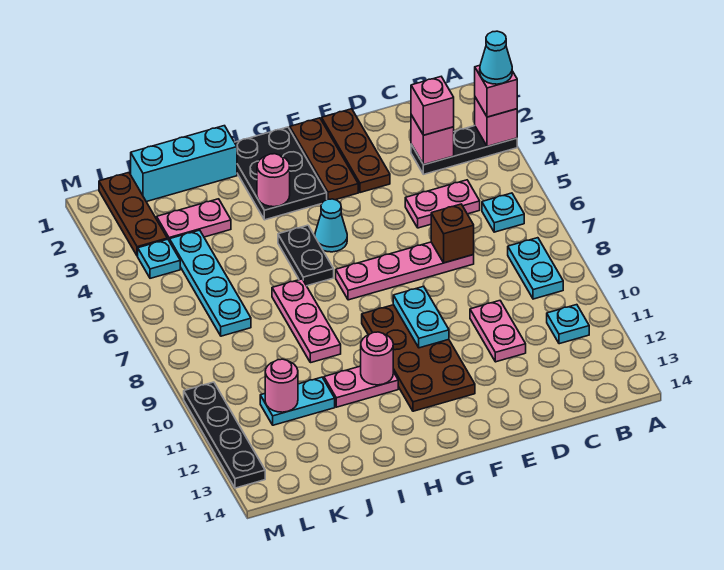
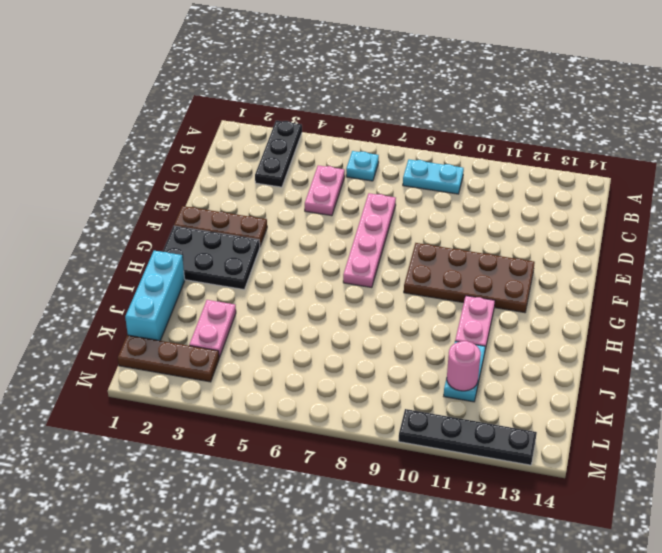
none -> cyan 1x1 plate [547,305,589,344]
none -> pink 1x2 plate [470,301,526,362]
none -> brown 1x3 plate [322,109,390,193]
none -> cyan 1x1 cone [315,199,347,252]

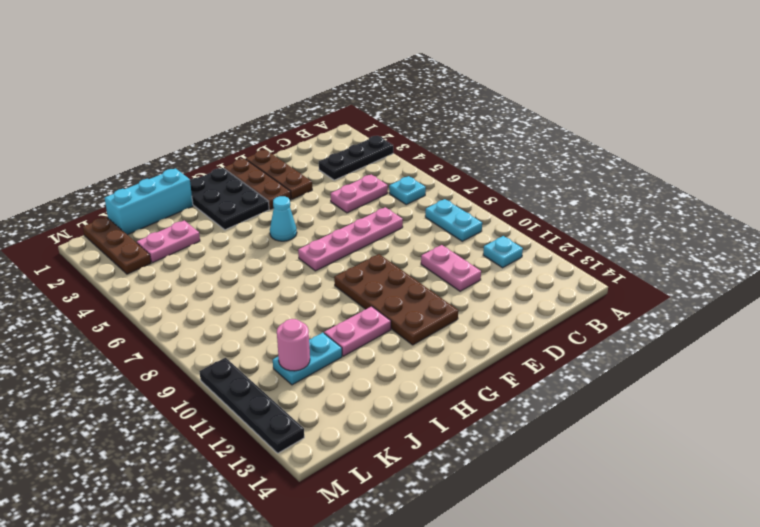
none -> black 1x2 plate [278,225,334,286]
none -> pink 1x3 plate [272,279,341,363]
none -> cyan 1x4 plate [170,230,251,336]
none -> cyan 1x1 plate [138,239,180,278]

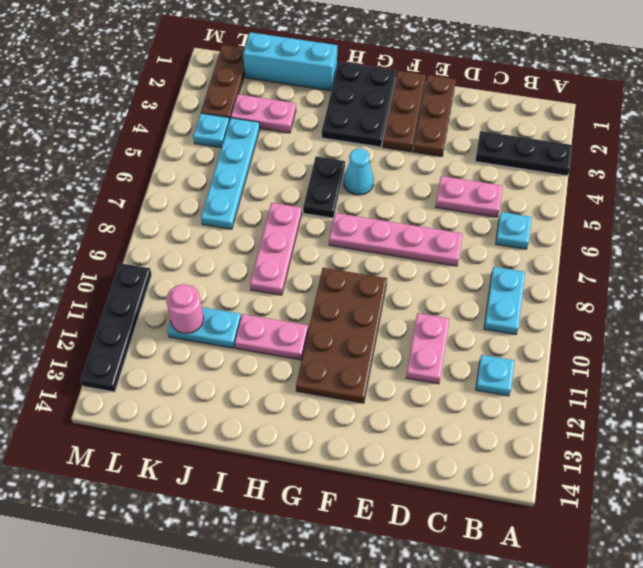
none -> pink 1x1 brick [475,97,517,147]
none -> pink 1x1 brick [411,115,454,165]
none -> brown 1x1 brick [431,204,474,263]
none -> cyan 1x2 plate [393,286,449,348]

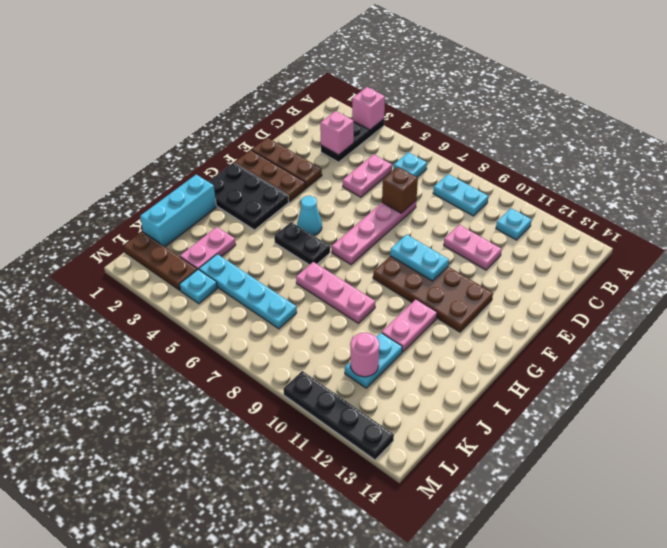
none -> pink 1x1 round brick [257,154,290,207]
none -> pink 1x1 round brick [361,332,393,385]
none -> pink 1x1 brick [475,65,517,117]
none -> pink 1x1 brick [411,77,454,135]

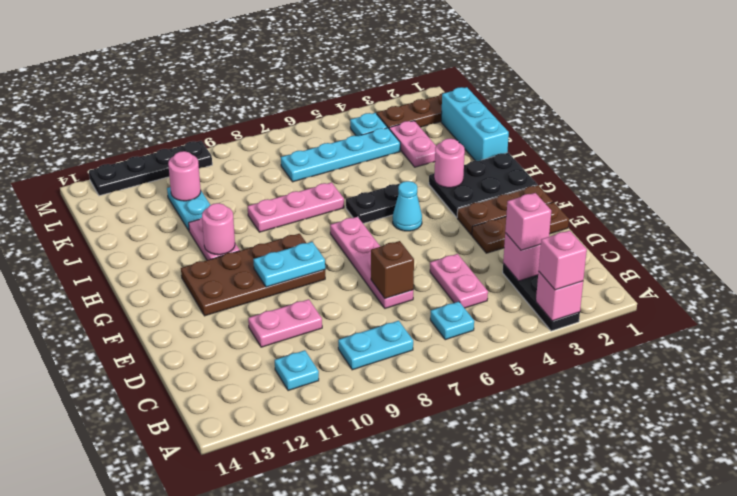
none -> cyan 1x1 cone [480,31,512,84]

